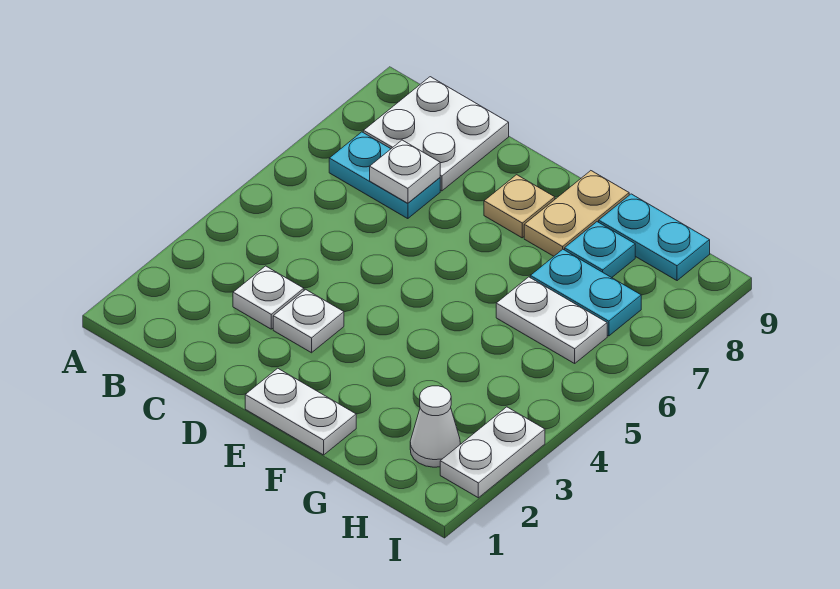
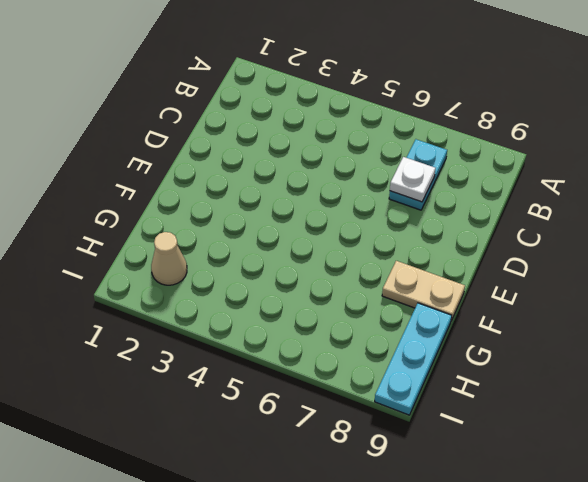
cyan 1x3 plate [375,303,452,415] -> cyan 1x2 plate [599,194,710,281]
tan 1x1 cone [151,232,187,285] -> white 1x1 cone [410,386,460,467]
none -> white 2x2 plate [363,77,509,191]
none -> white 1x1 plate [233,266,304,329]
none -> white 1x1 plate [273,290,344,353]

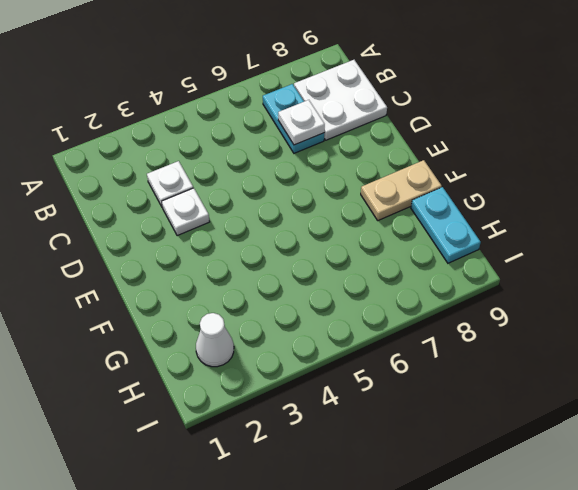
none -> white 1x2 plate [245,368,356,455]
none -> tan 1x1 plate [484,175,555,238]
none -> white 1x2 plate [496,277,607,363]

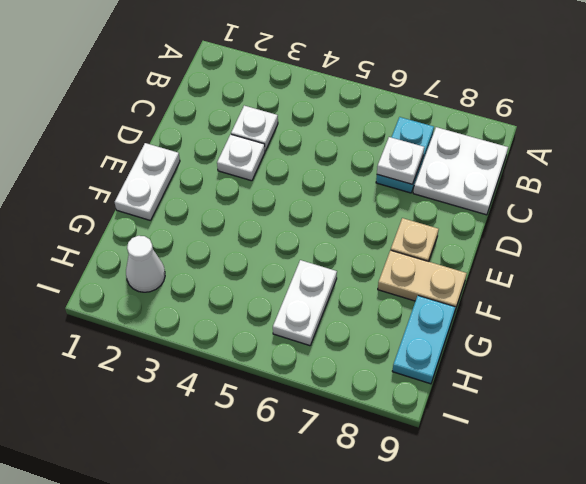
none -> cyan 1x2 plate [530,249,641,336]
none -> cyan 1x1 plate [565,222,635,278]
none -> white 1x2 plate [440,407,545,498]

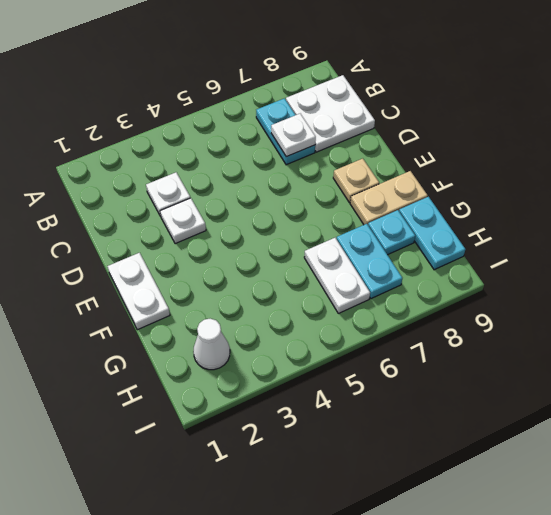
none -> white 1x2 plate [440,407,545,498]

